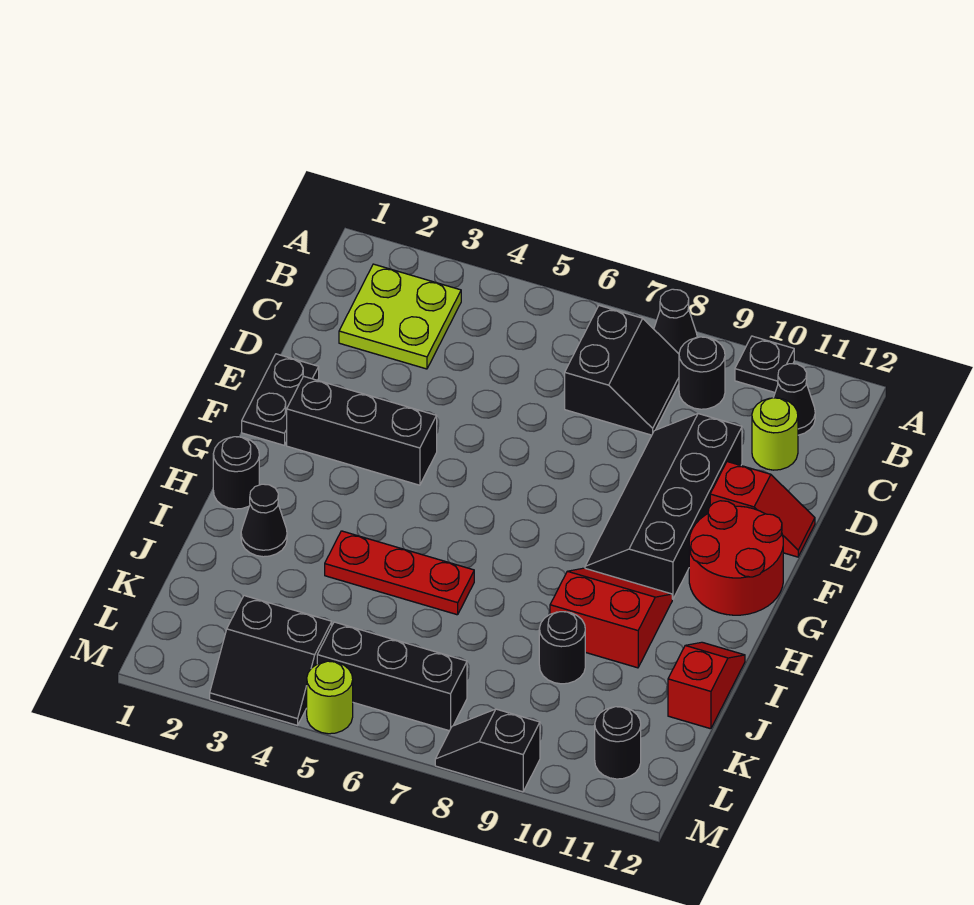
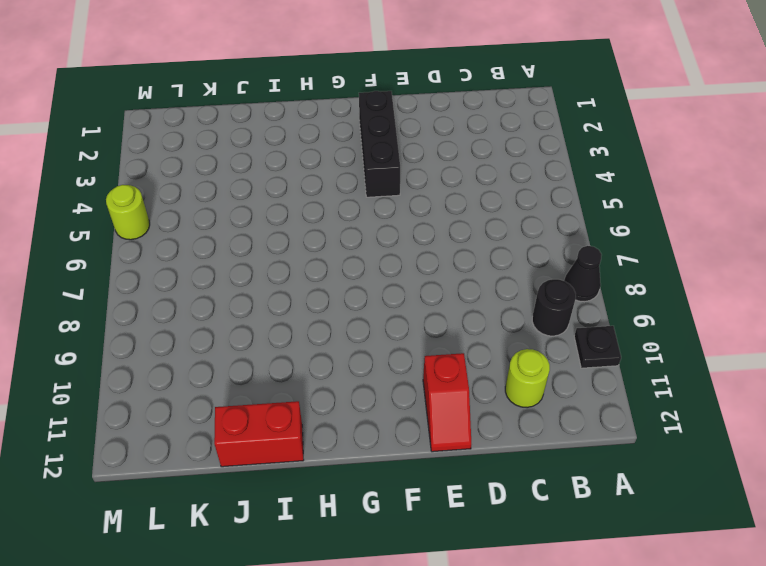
red 1x2 brick [214,401,304,467] -> red 1x2 slope [668,642,745,729]
none -> lime 2x2 plate [339,264,461,369]
none -> black 2x2 slope [565,306,679,435]
none -> black 1x1 cone [774,364,815,435]

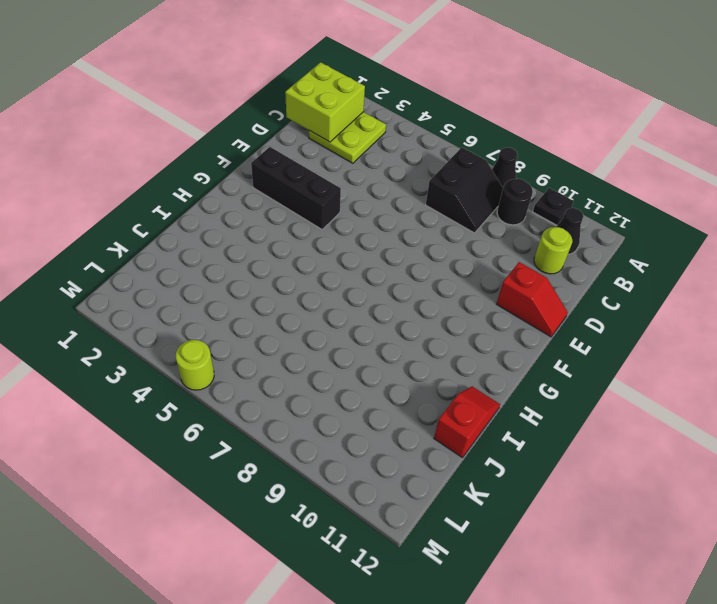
lime 2x2 brick [285,62,365,142] -> none
none -> black 2x4 slope [585,414,742,599]
none -> black 1x2 plate [242,354,319,445]
none -> red 2x2 round brick [689,501,783,615]

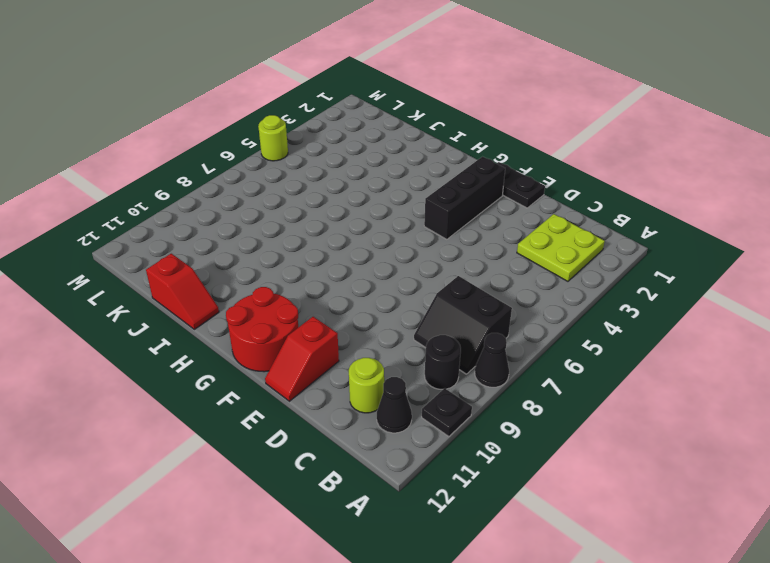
none -> black 2x4 slope [585,414,742,599]
none -> black 1x1 round brick [213,437,259,509]
none -> red 2x2 slope [550,568,672,668]

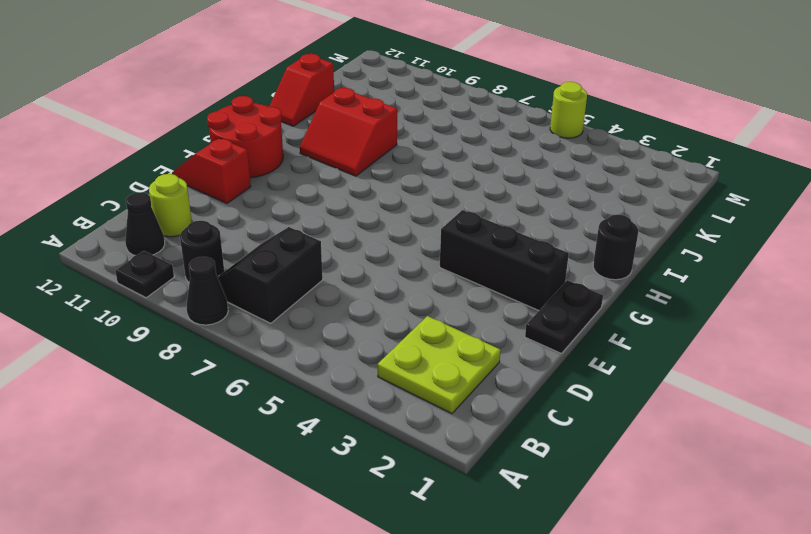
none -> black 2x4 slope [585,414,742,599]
none -> black 1x1 cone [241,484,287,557]
none -> red 1x3 plate [325,531,474,615]

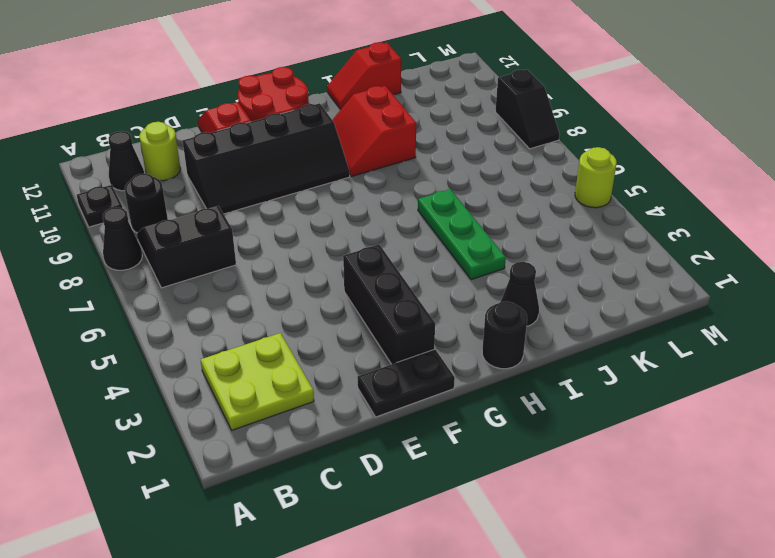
green 1x3 plate [418,189,506,280] -> red 1x3 plate [325,531,474,615]
none -> black 1x1 round brick [539,612,585,684]
none -> black 2x2 slope [210,596,332,725]
none -> black 1x3 brick [317,622,467,731]

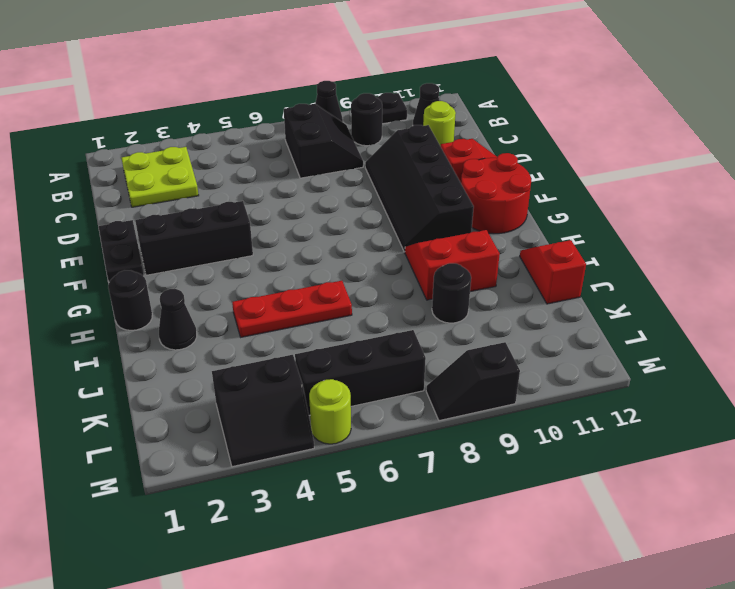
none -> black 1x1 round brick [595,707,641,779]

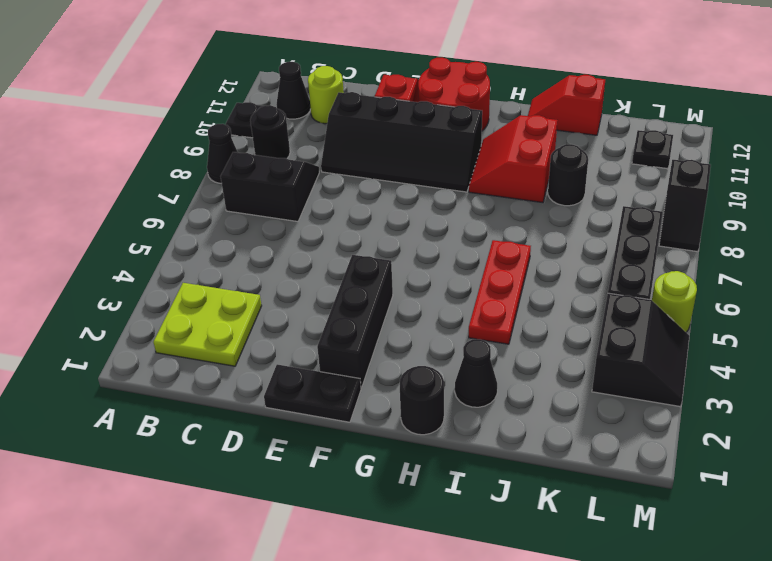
black 1x1 plate [632,130,673,169] -> black 1x1 round brick [595,707,641,779]

